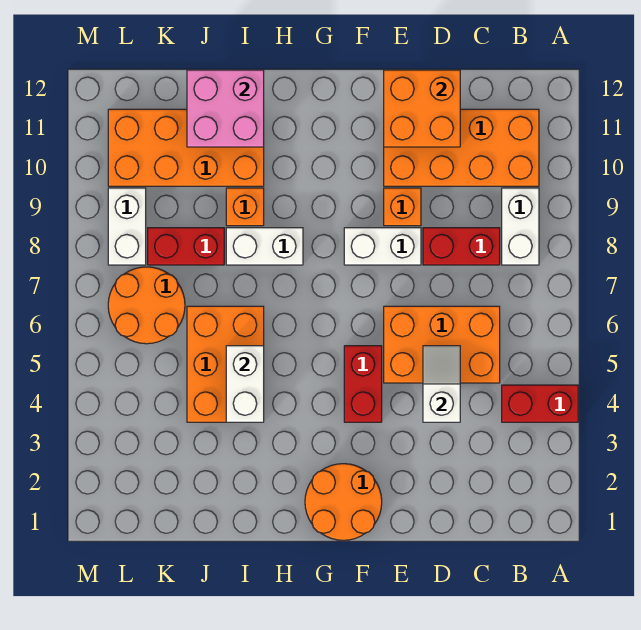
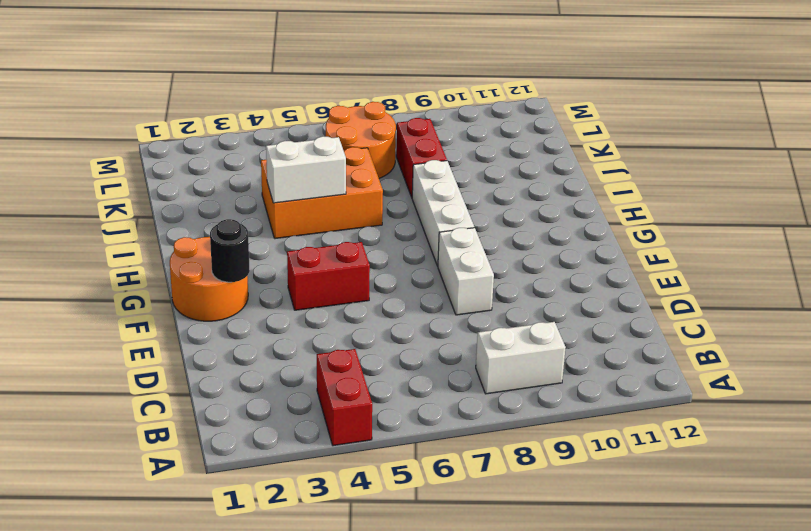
black 1x1 round brick [210,219,250,282] -> none
white 1x3 brick [412,160,474,266] -> white 1x2 brick [226,228,303,265]
none -> orange 2x4 brick [384,109,539,186]
none -> orange 2x3 brick [384,306,500,383]
none -> red 1x2 brick [423,228,500,265]

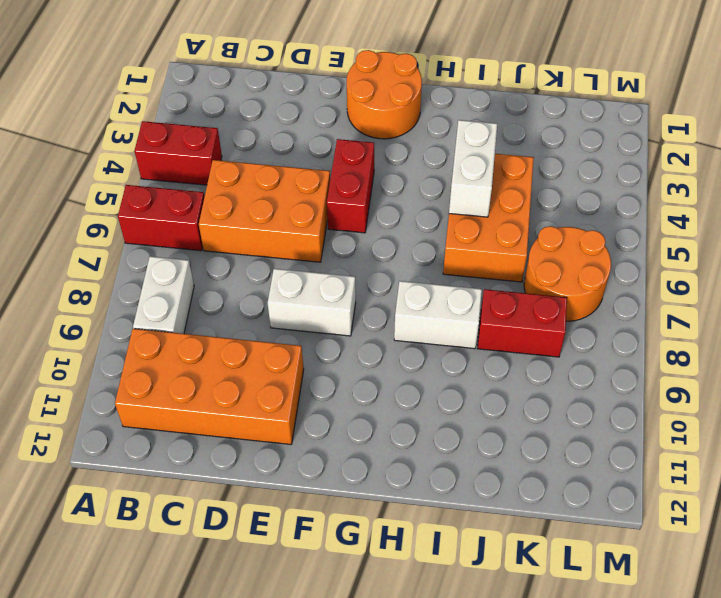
red 1x2 brick [118,185,204,251] -> red 1x2 brick moved to [423,228,500,265]
none -> orange 1x1 brick [384,188,421,226]
none -> orange 1x1 brick [226,188,264,226]
none -> orange 2x4 brick [108,109,264,186]

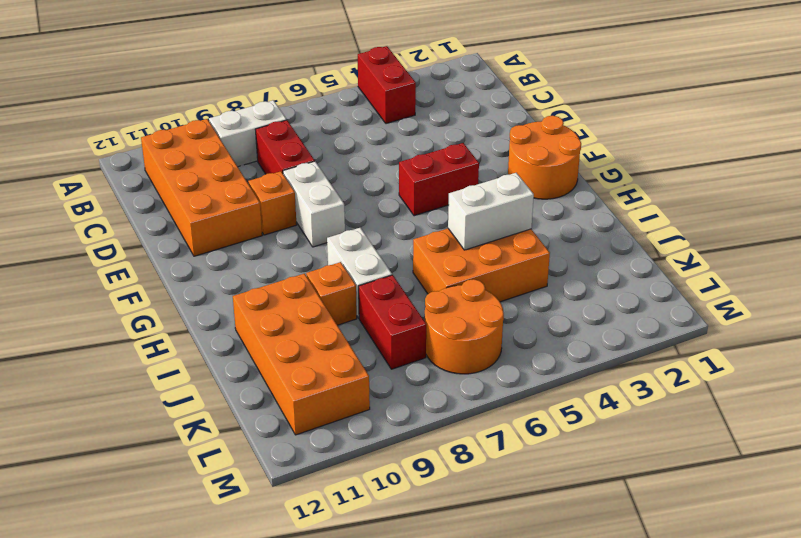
none -> orange 2x3 brick [384,306,500,383]
none -> white 1x2 brick [108,188,146,265]
none -> white 1x2 slope [423,346,460,422]

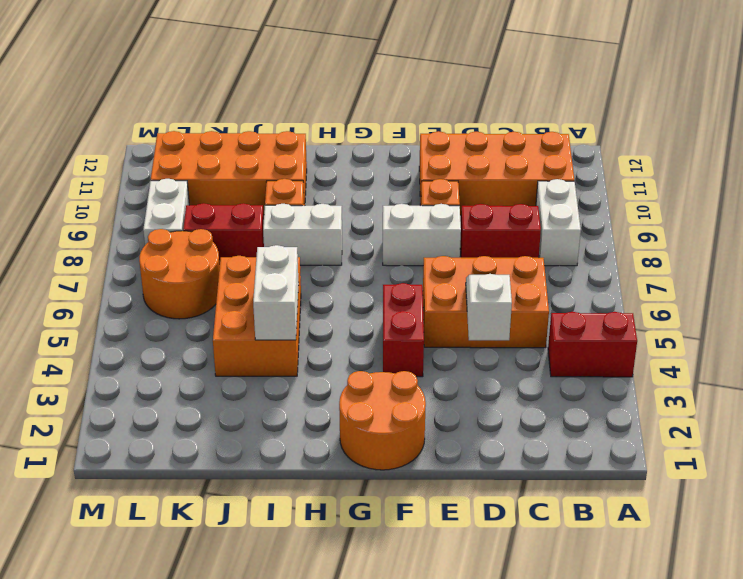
none -> orange 2x2 brick [384,70,460,147]
none -> pink 2x2 brick [187,70,264,147]

